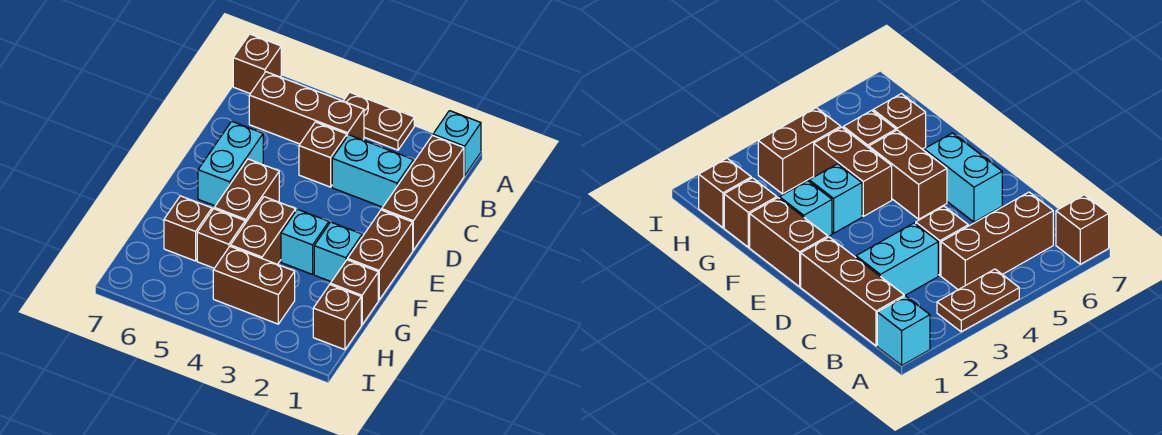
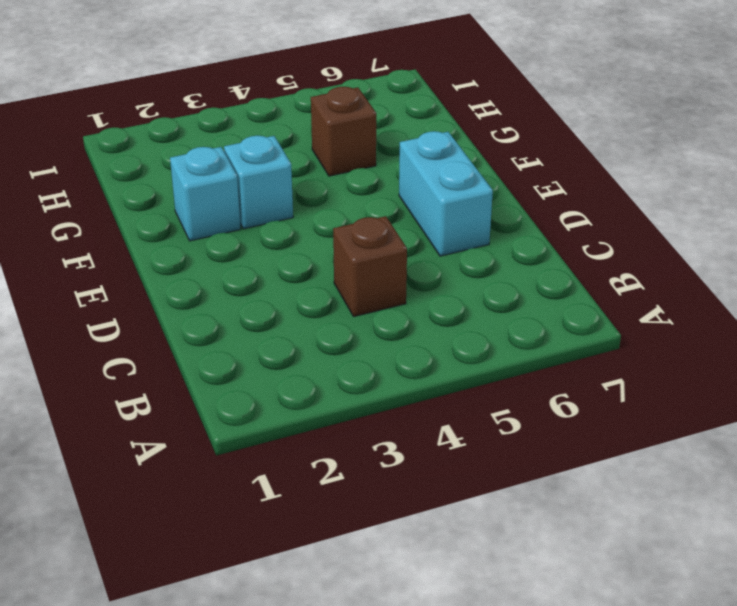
none -> cyan 1x1 brick [433,111,481,176]
none -> brown 1x2 plate [344,92,414,150]
none -> brown 1x1 brick [233,34,281,94]

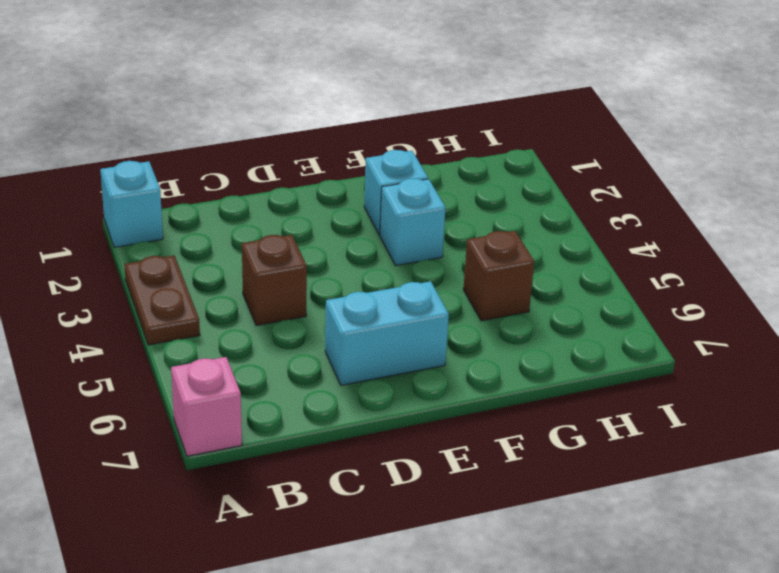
pink 1x1 brick [171,357,242,456] -> brown 1x1 brick [233,34,281,94]
none -> brown 1x3 brick [382,135,464,250]
none -> brown 1x3 brick [249,72,364,144]
none -> cyan 1x2 brick [332,135,414,207]

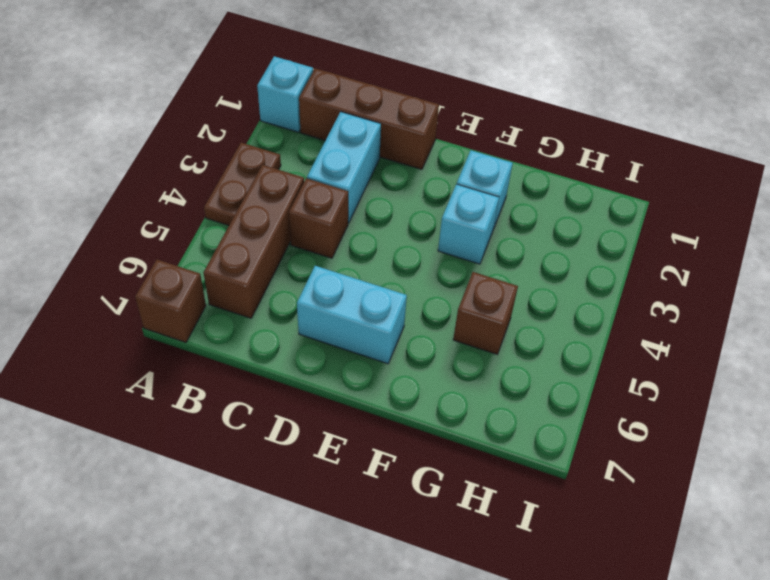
none -> brown 1x2 brick [348,210,413,300]
none -> brown 1x2 brick [214,159,279,223]
none -> brown 1x2 brick [231,197,296,264]

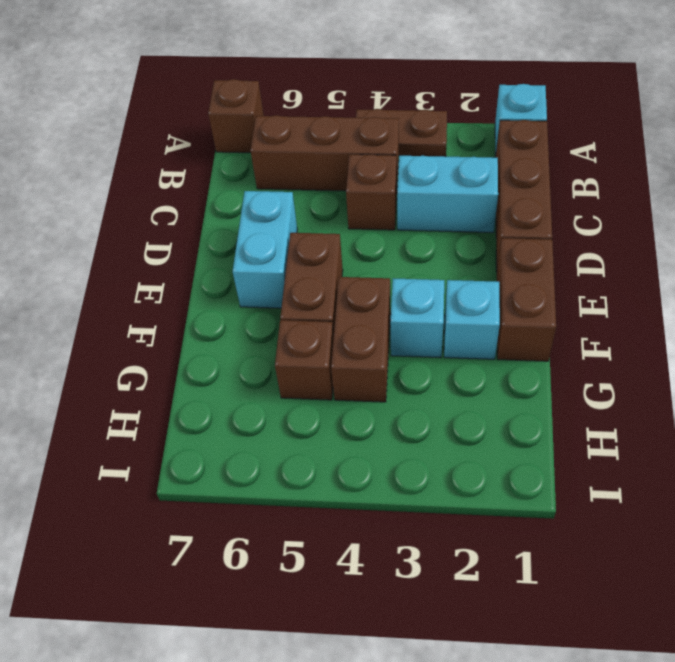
none -> brown 1x1 brick [330,260,378,325]
none -> brown 1x1 brick [164,196,212,261]
none -> brown 1x1 brick [313,285,361,350]

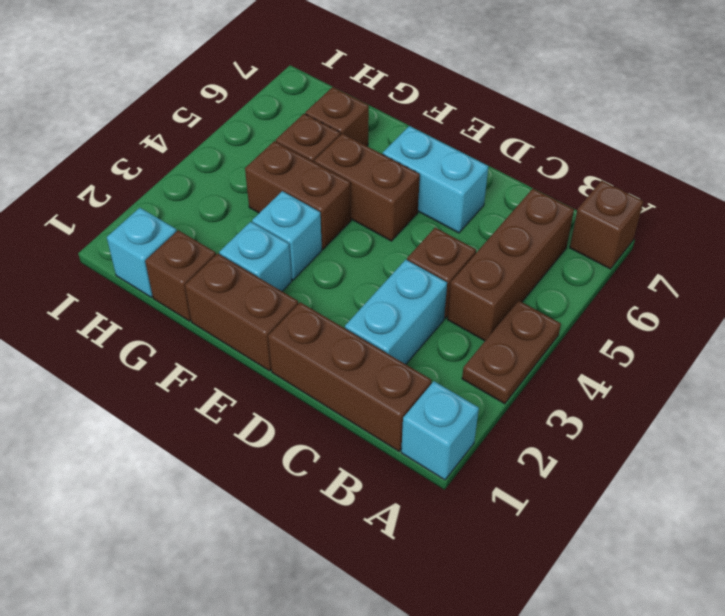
cyan 1x1 brick [107,208,177,297] -> brown 1x1 brick [313,285,361,350]
none -> brown 1x2 brick [213,246,295,324]

